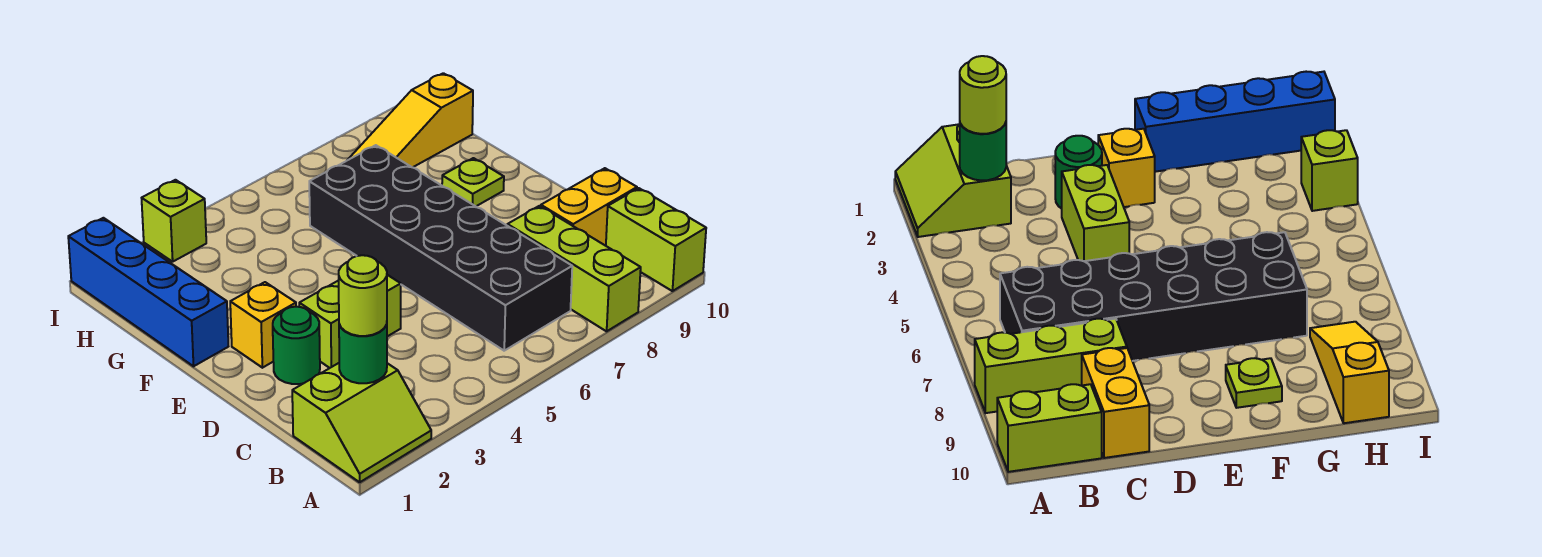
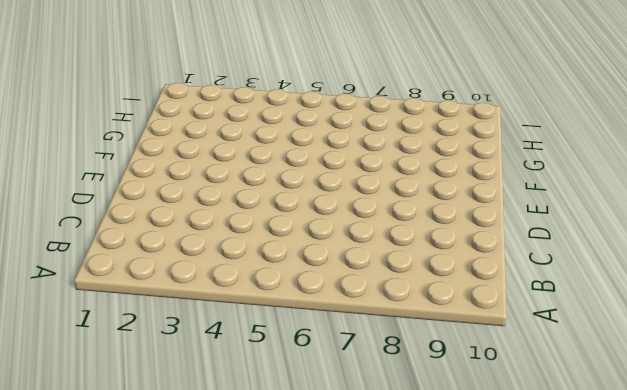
none -> lime 2x2 slope [292,363,431,482]
none -> lime 1x3 brick [507,206,641,331]
none -> lime 1x2 brick [606,188,706,291]

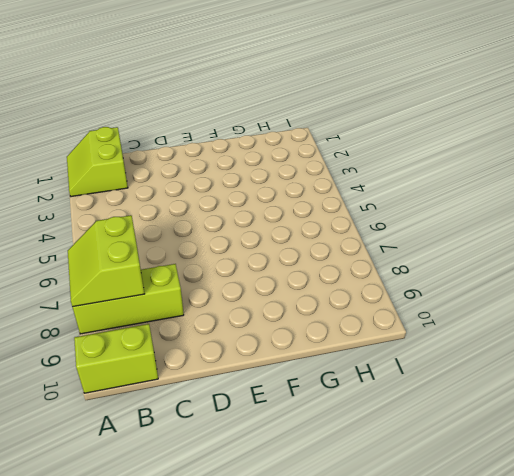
lime 2x2 slope [68,215,144,307] -> none
none -> black 2x6 brick [309,145,572,351]
none -> yellow 1x2 brick [541,168,637,246]
none -> green 1x1 round brick [273,307,320,384]

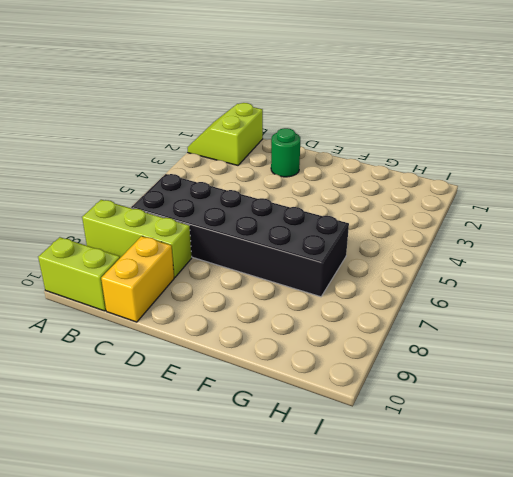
none -> lime 1x2 brick [299,275,401,368]
none -> yellow 1x1 brick [230,282,296,368]
none -> blue 1x4 brick [68,218,228,366]

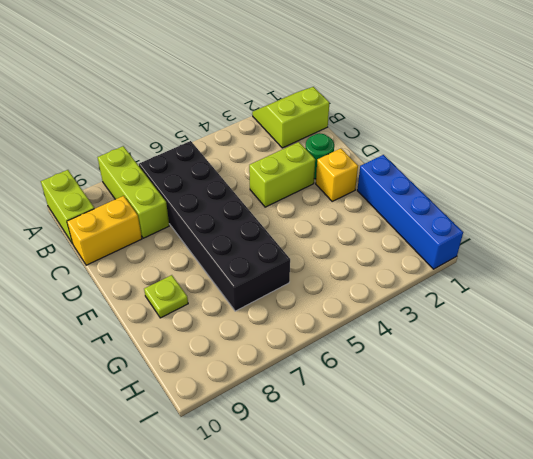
none -> yellow 1x3 slope [348,73,473,167]
none -> lime 1x1 brick [142,180,206,262]
none -> green 1x1 round brick [339,324,387,383]

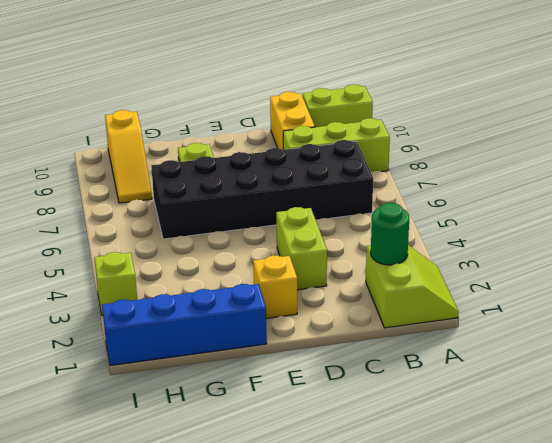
none -> green 1x1 round brick [273,307,320,384]
none -> lime 1x1 round brick [339,255,387,336]

